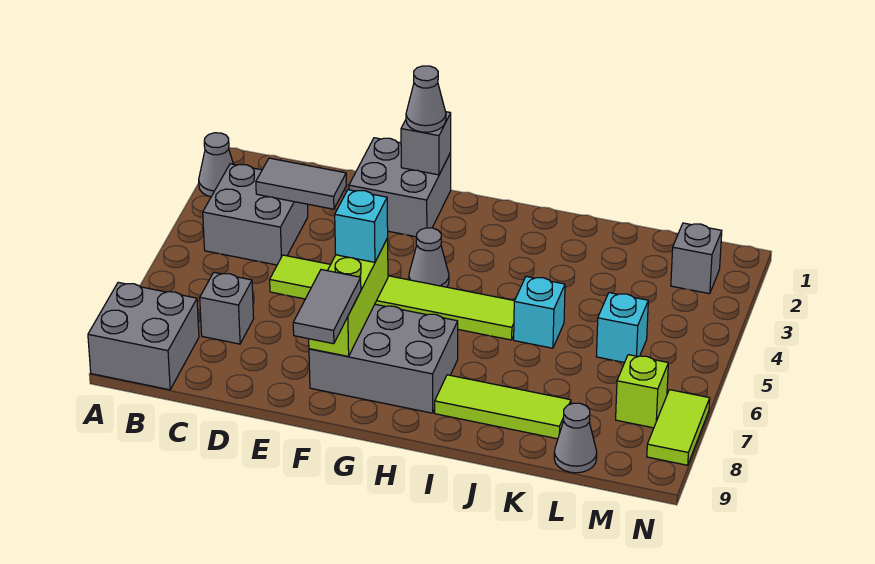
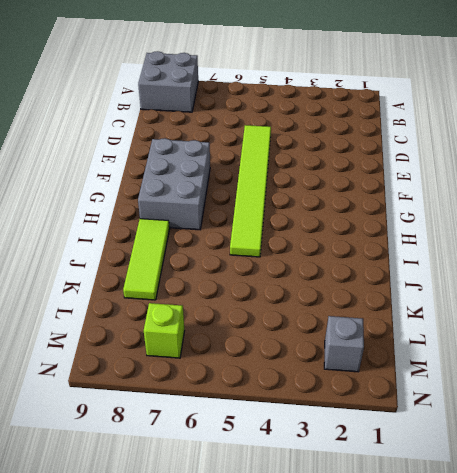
none -> grey 1x1 cone [199,133,233,197]
none -> grey 2x2 brick [203,164,308,265]
none -> grey 1x1 brick [200,272,254,344]

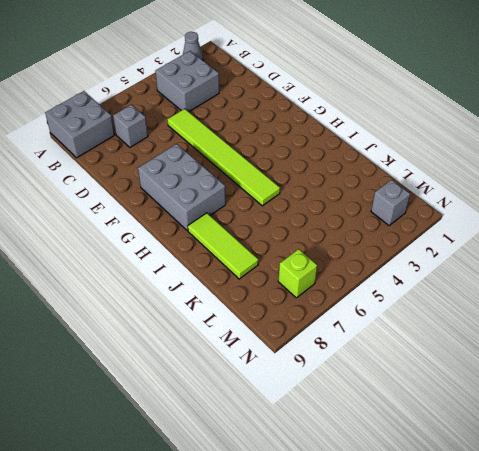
none -> grey 2x2 brick [349,138,451,237]
none -> grey 1x1 cone [409,228,449,287]
none -> cyan 1x1 brick [514,276,565,348]

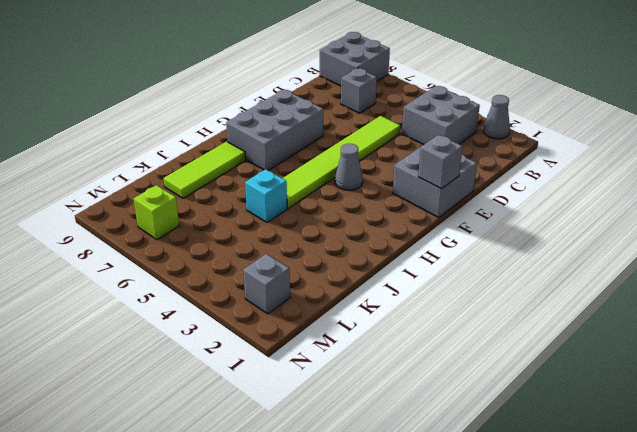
none -> cyan 1x1 brick [596,293,648,363]
none -> grey 1x1 cone [554,403,597,473]
none -> lime 1x2 tile [647,390,710,465]

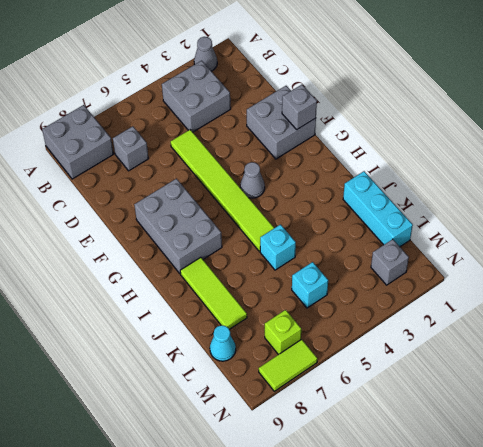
cyan 1x3 brick [343,171,413,247] -> none
cyan 1x1 cone [210,325,236,361] -> grey 1x1 cone [554,403,597,473]
none -> grey 1x2 tile [256,158,346,209]
none -> lime 1x3 brick [309,238,388,357]
none -> grey 1x1 cone [406,66,446,132]

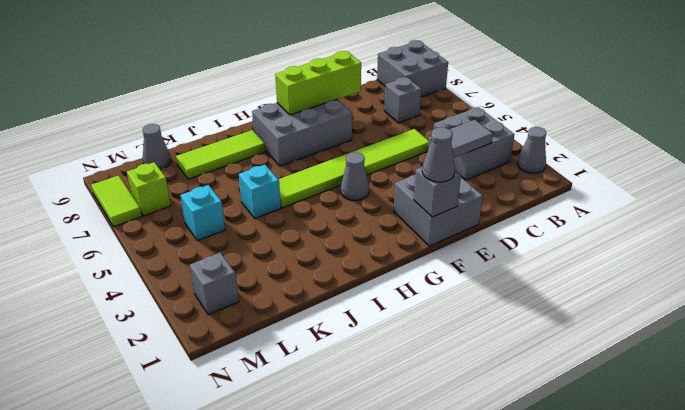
lime 1x3 brick [275,51,361,115] -> lime 1x3 brick turned to [309,238,388,357]
none -> cyan 1x1 brick [335,190,388,262]
none -> grey 1x2 tile [293,270,361,344]

